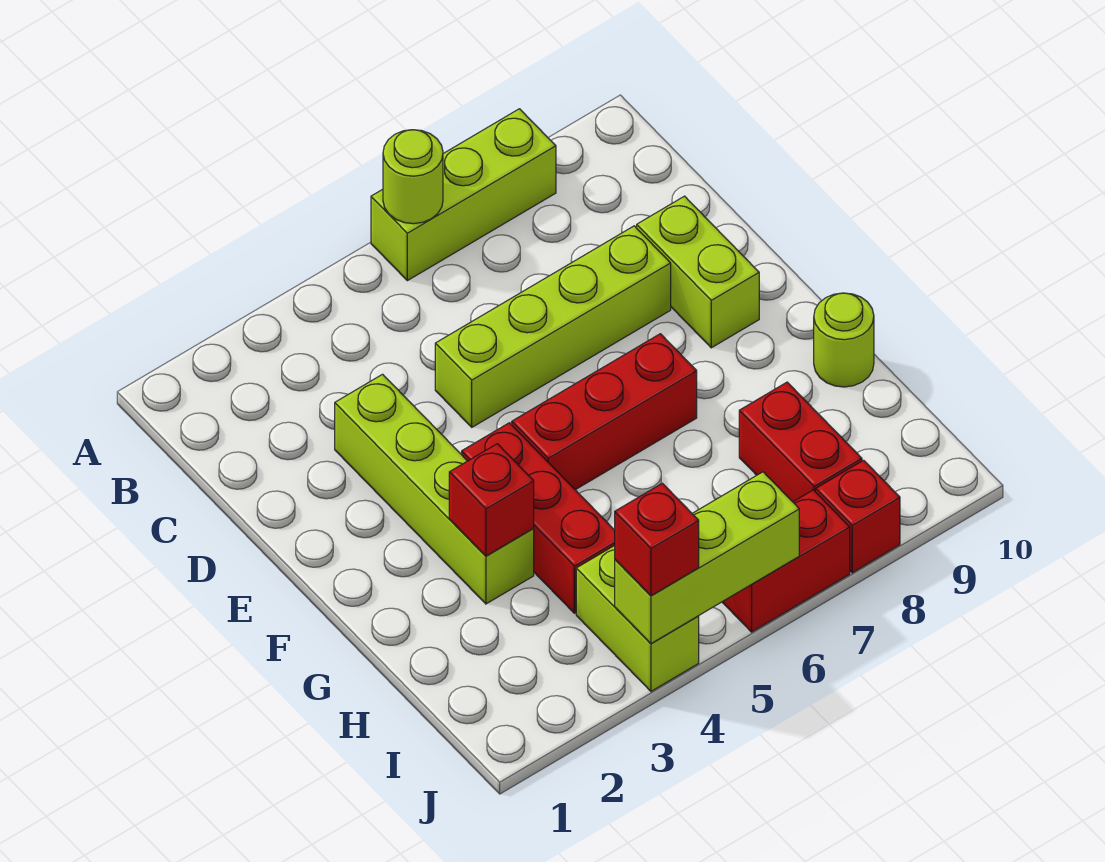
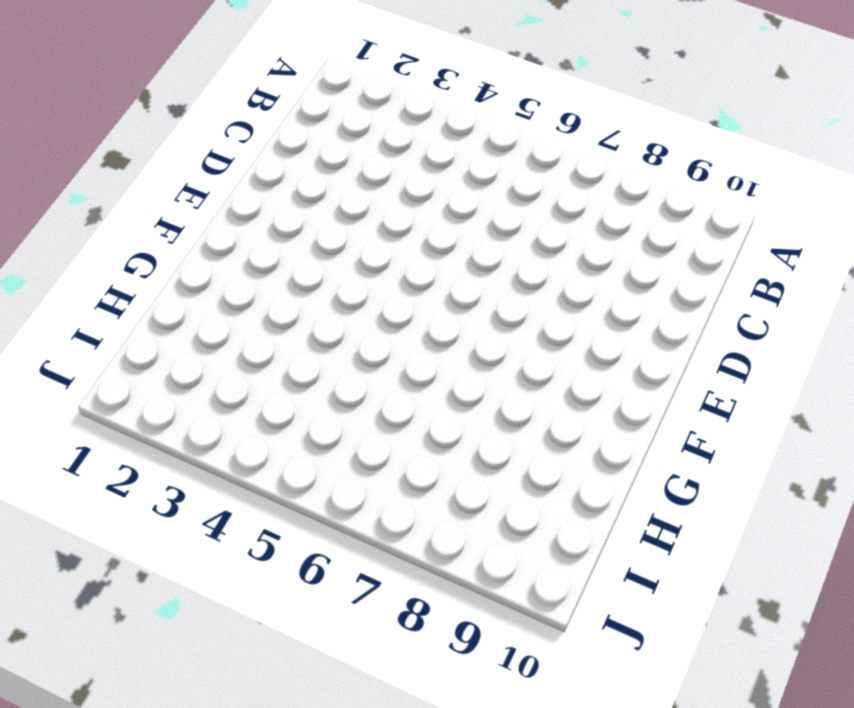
none -> lime 1x3 brick [371,109,556,281]
none -> lime 1x4 brick [335,374,534,604]
none -> lime 1x4 brick [435,226,671,427]

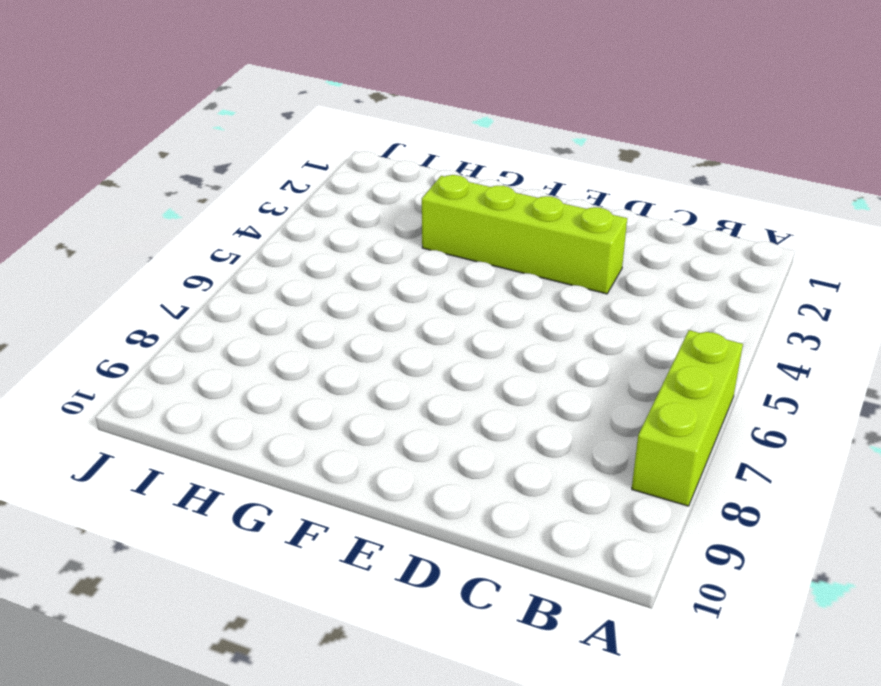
none -> lime 1x4 brick [435,226,671,427]
none -> lime 1x2 brick [637,196,759,348]
none -> red 1x3 brick [462,423,615,613]

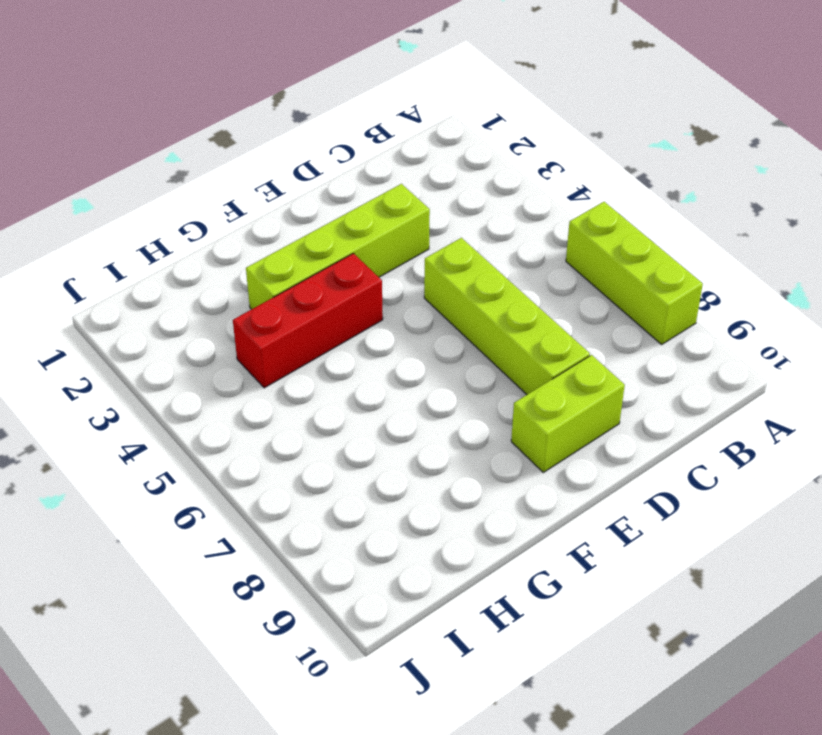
none -> red 1x3 brick [512,334,697,490]
none -> lime 1x1 round brick [814,293,874,387]
none -> red 1x2 brick [739,382,862,502]

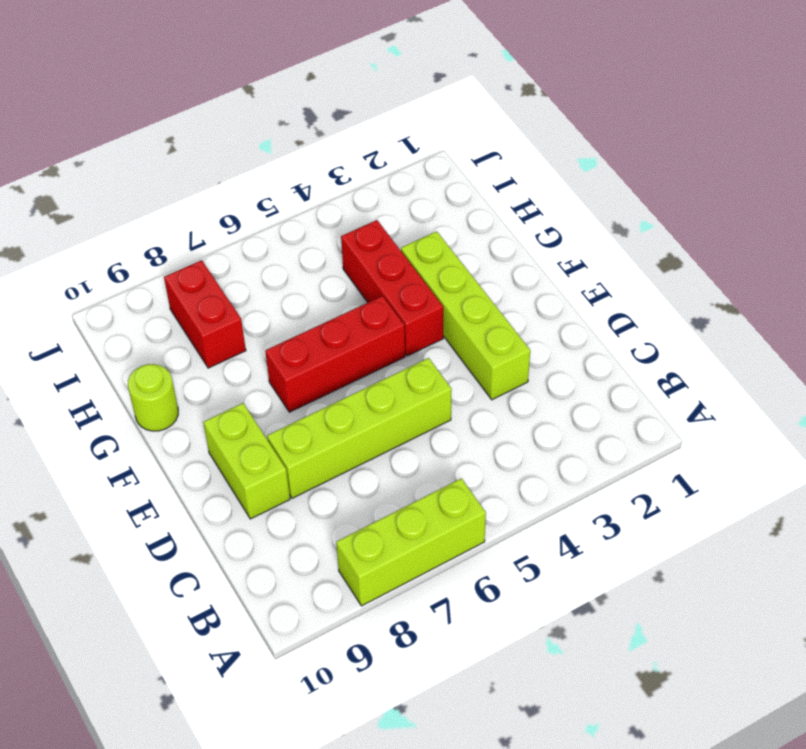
none -> lime 1x2 brick [576,546,699,691]
none -> red 1x2 brick [722,490,850,632]
none -> red 1x1 brick [816,460,900,573]

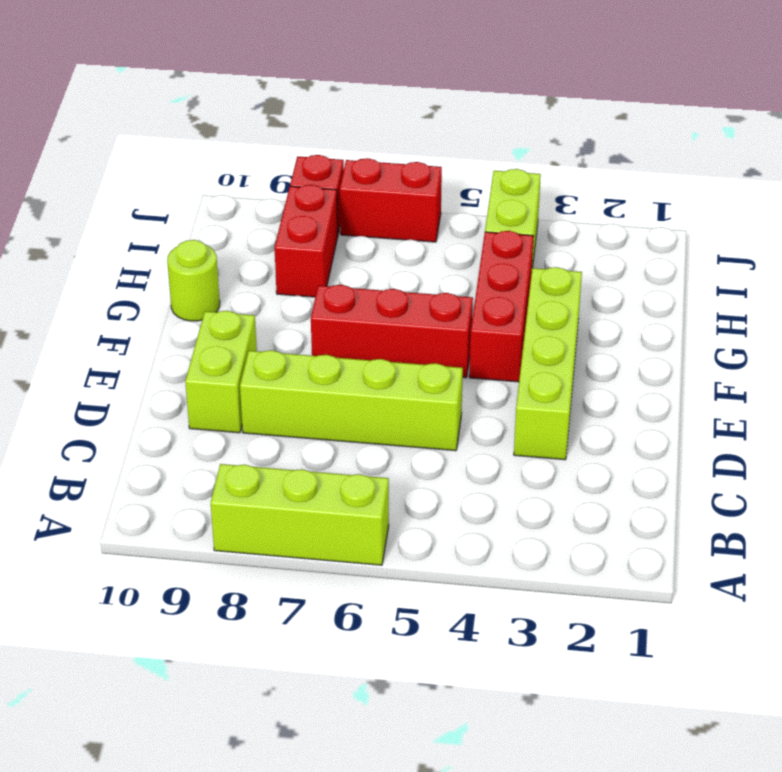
none -> lime 1x1 round brick [383,130,443,224]
none -> red 1x1 brick [449,444,534,556]
none -> lime 1x3 brick [615,472,799,643]

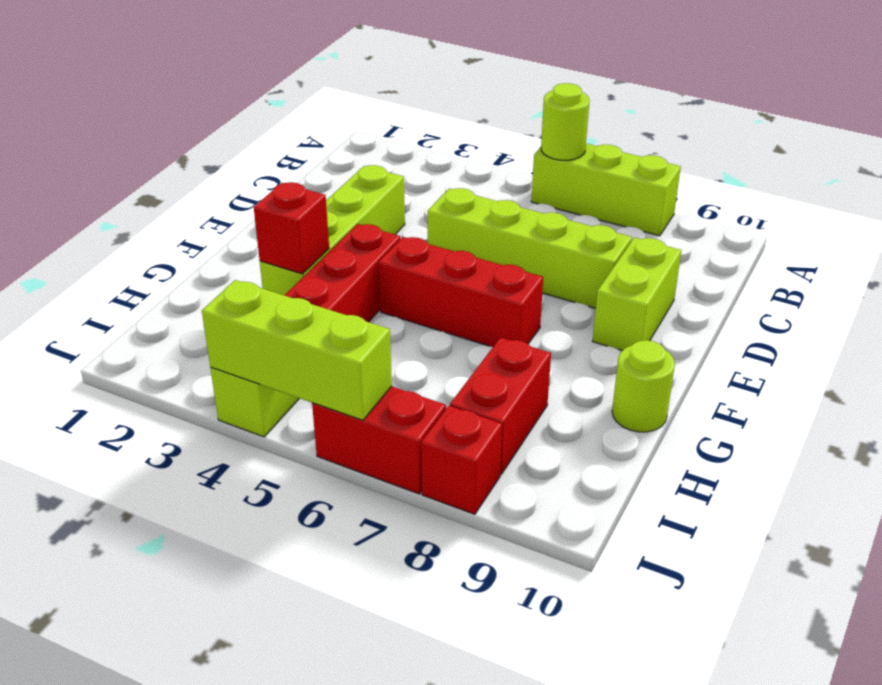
none -> red 1x1 brick [615,483,699,596]

